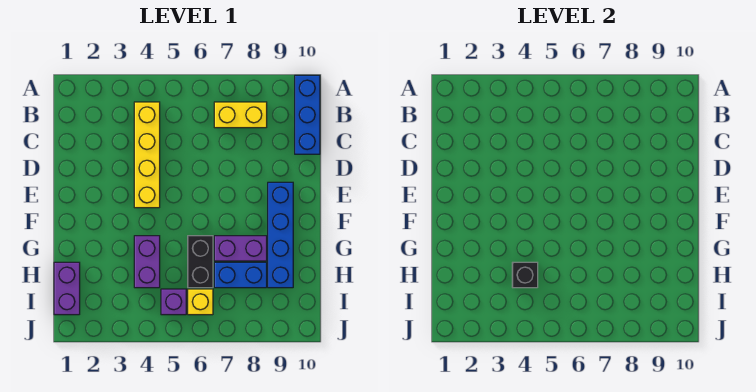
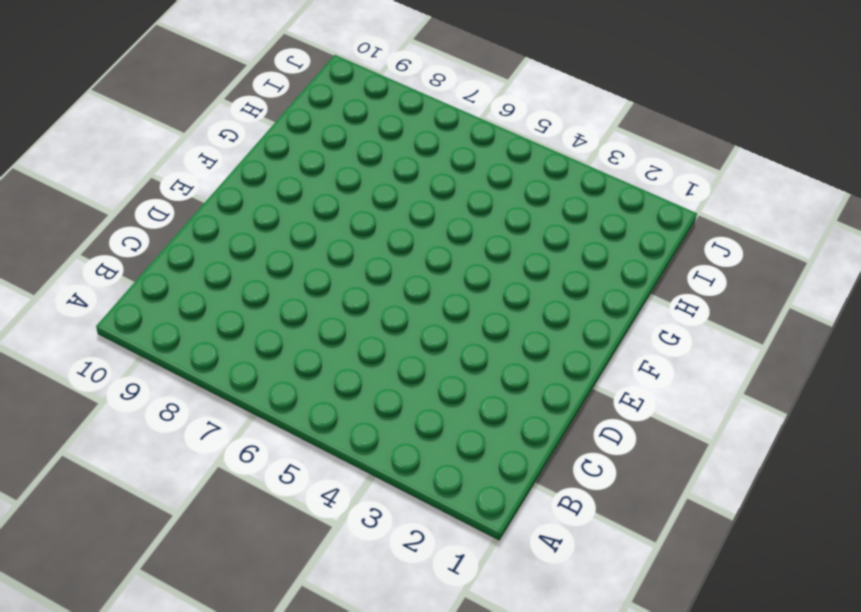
none -> blue 1x3 brick [295,75,320,154]
none -> yellow 1x4 brick [134,102,160,208]
none -> yellow 1x2 brick [214,102,267,128]

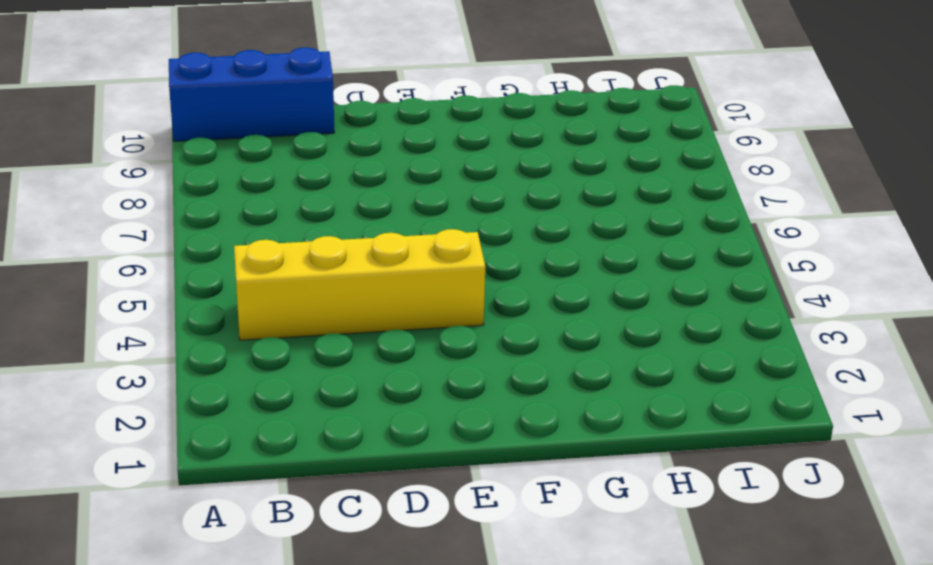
none -> yellow 1x2 brick [214,102,267,128]
none -> blue 1x4 brick [268,182,293,288]
none -> purple 1x2 brick [134,236,160,288]

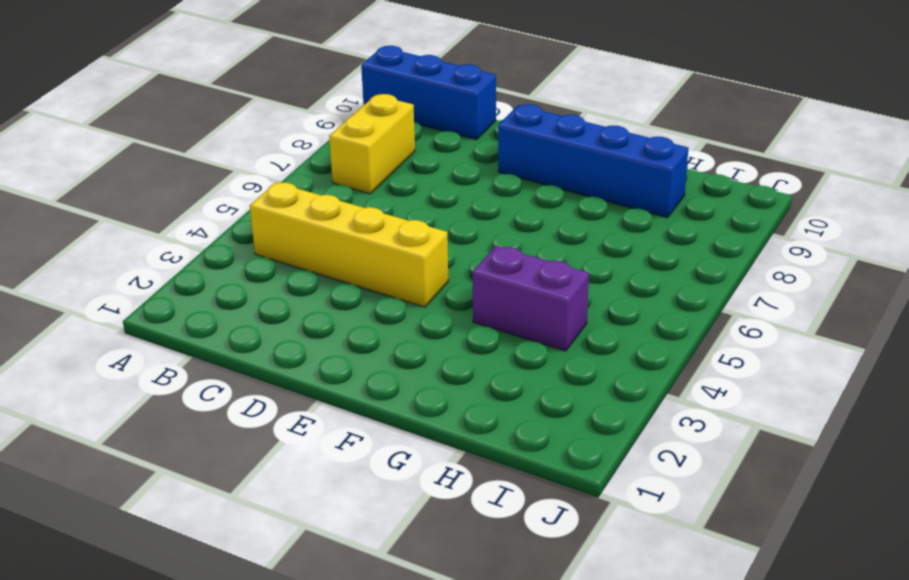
none -> black 1x2 brick [188,236,213,288]
none -> purple 1x2 brick [214,236,267,261]
none -> purple 1x2 brick [54,262,80,315]

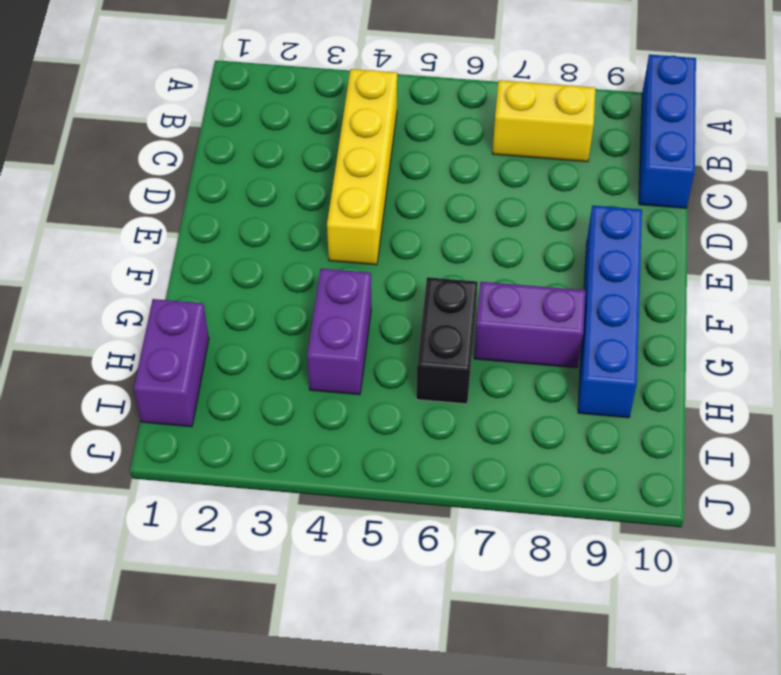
none -> blue 1x2 brick [214,262,267,288]
none -> purple 1x1 brick [161,289,186,315]
none -> yellow 1x1 brick [188,289,213,315]

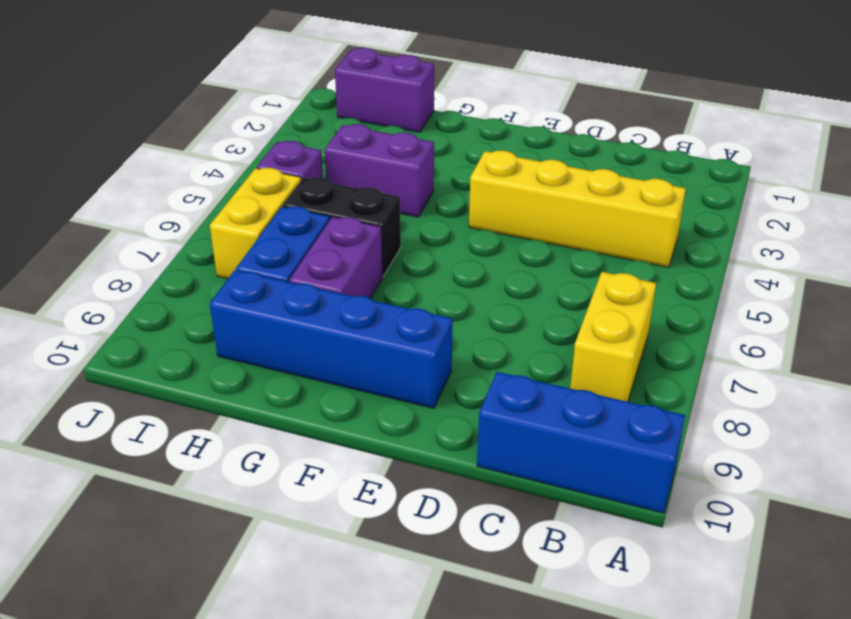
yellow 1x2 brick [210,168,301,279] -> yellow 1x1 brick [188,289,213,315]
none -> black 1x1 brick [512,262,538,288]

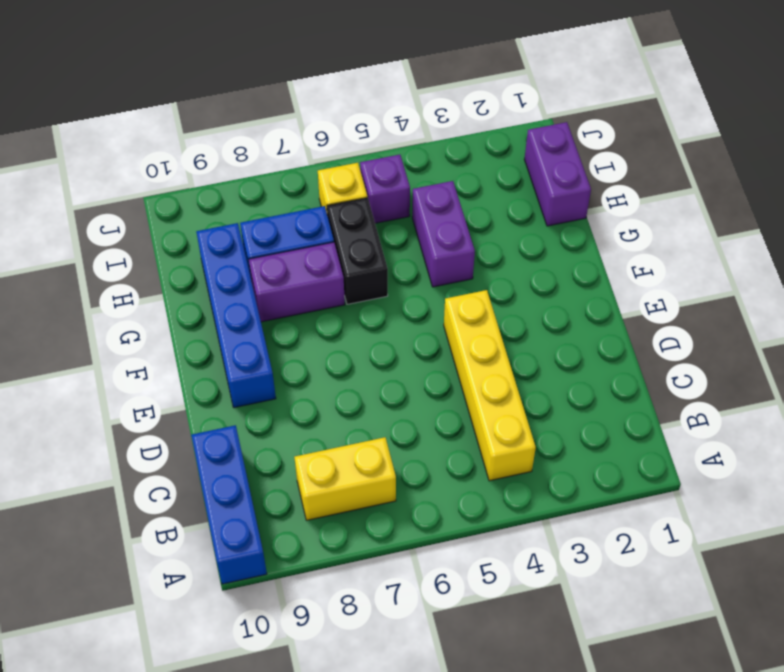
none -> black 1x1 brick [512,262,538,288]

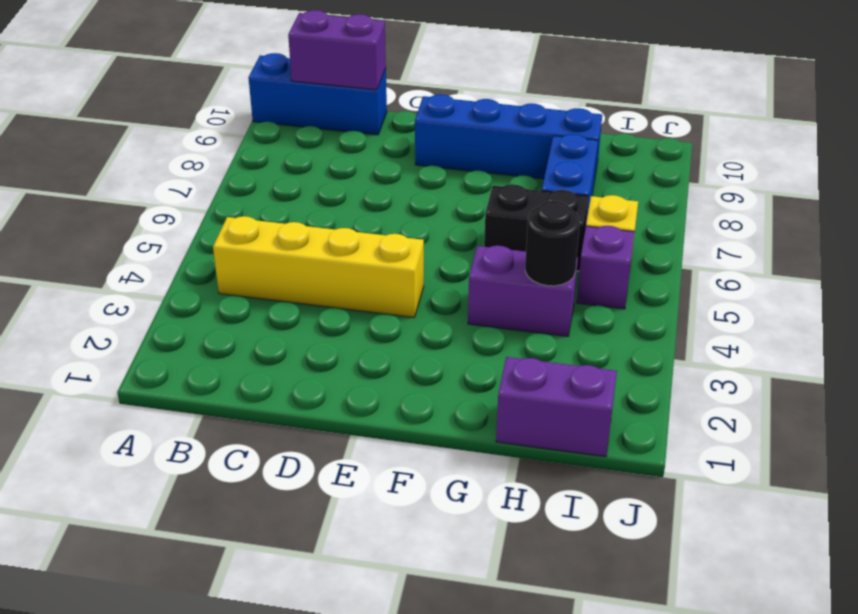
purple 1x2 brick [288,10,386,90] -> purple 1x2 brick turned to [214,236,267,261]
black 1x1 round brick [525,201,580,286] -> black 1x1 brick [512,262,538,288]
none -> yellow 1x2 brick [214,102,267,128]

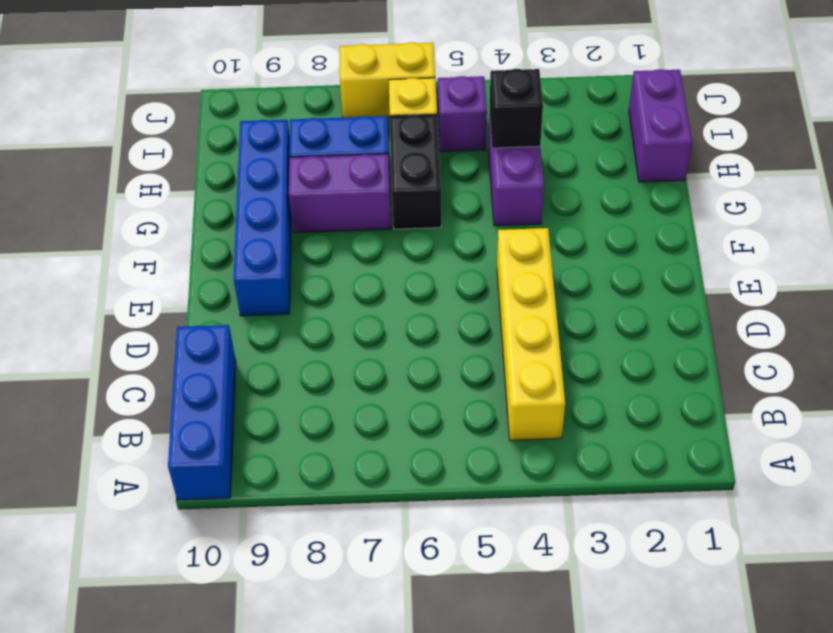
yellow 1x2 brick [340,42,435,118] -> yellow 1x2 brick moved to [214,102,267,128]

